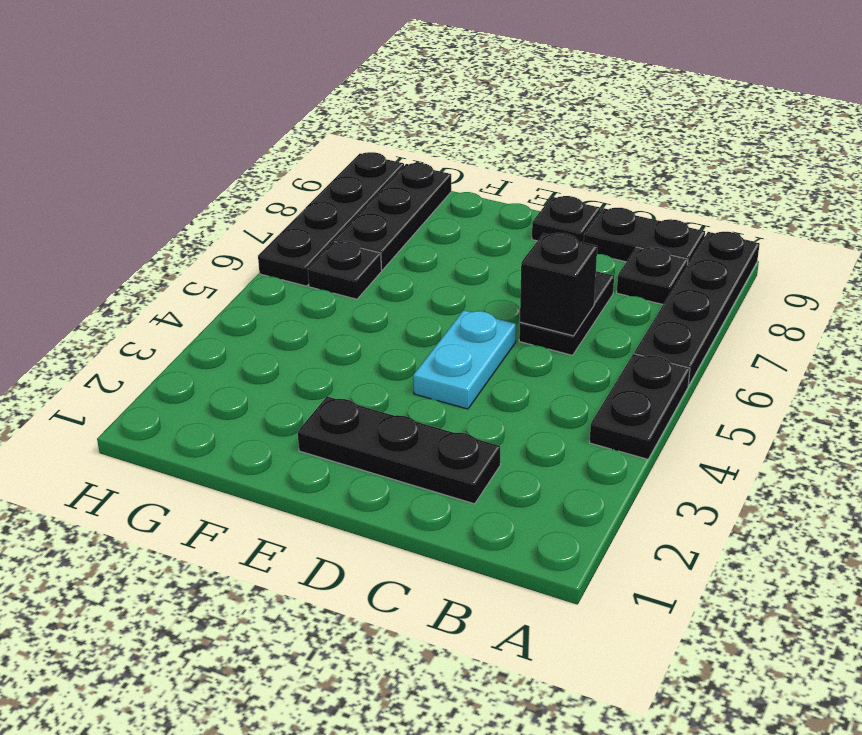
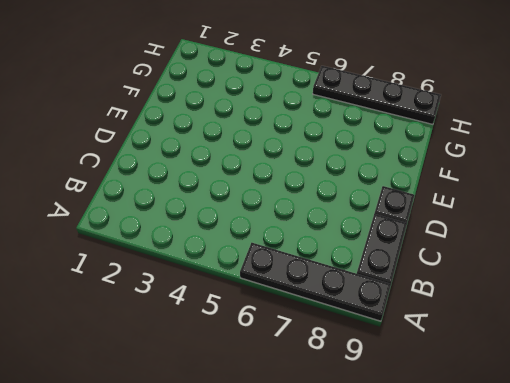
none -> black 1x2 plate [590,354,690,459]
none -> black 1x1 plate [617,247,688,304]
none -> black 1x3 plate [298,396,500,504]

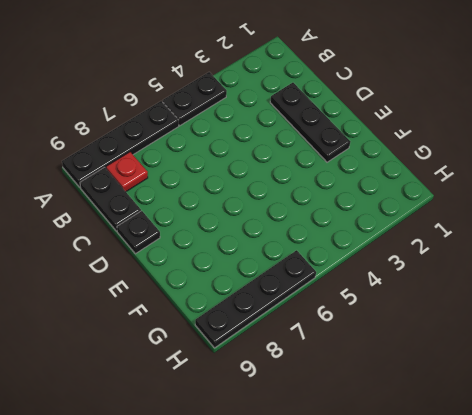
red 1x1 plate [106,152,148,192] -> black 1x1 plate [617,247,688,304]
none -> black 1x2 plate [519,271,614,355]
none -> cyan 1x2 plate [413,310,516,409]
none -> black 1x1 plate [308,241,382,299]

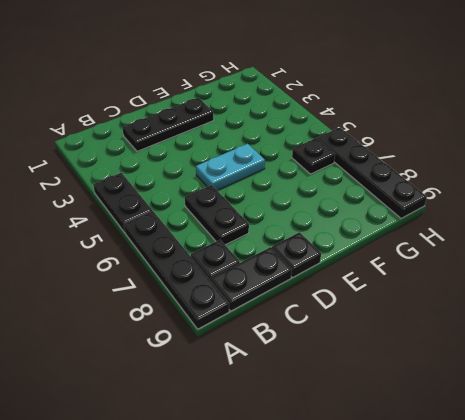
cyan 1x2 plate [196,144,265,190] -> cyan 1x2 plate turned to [413,310,516,409]
none -> black 1x3 plate [334,163,451,270]
none -> black 1x1 brick [520,233,597,336]

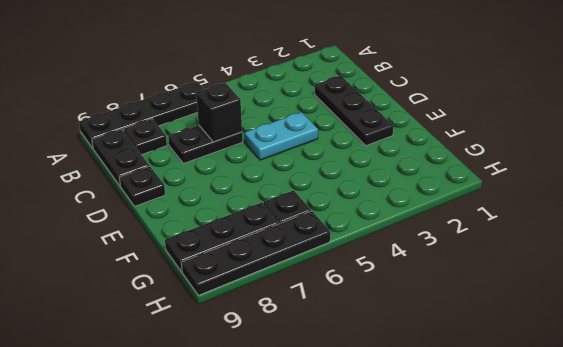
none -> black 1x2 plate [590,354,690,459]

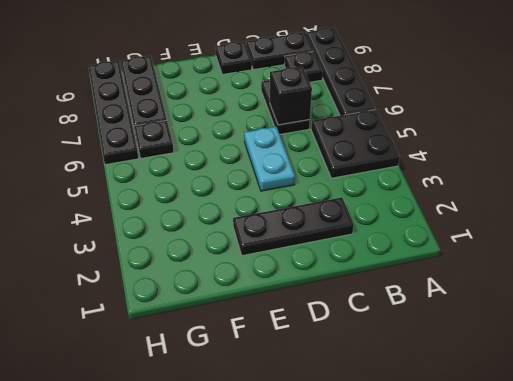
black 2x2 plate [311,110,400,178] -> black 1x2 plate [590,354,690,459]

